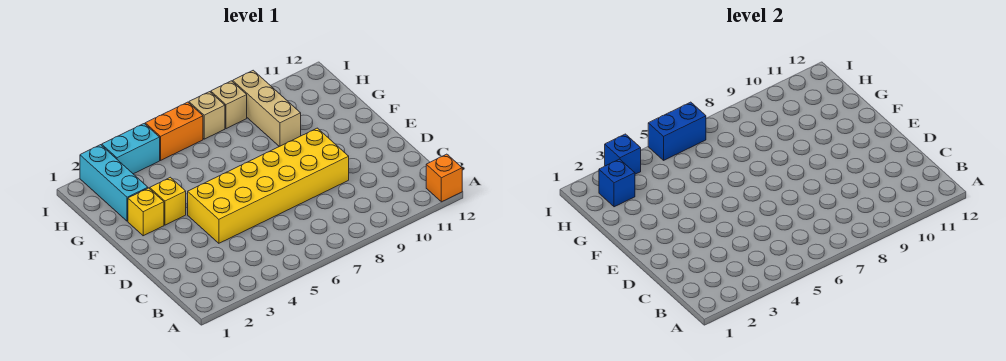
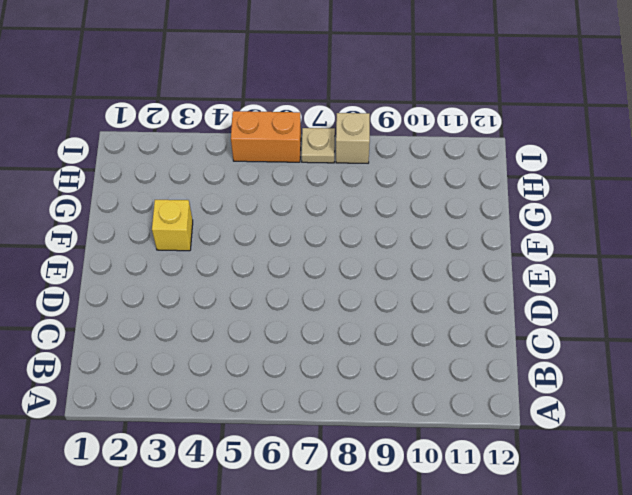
tan 1x1 plate [301,128,335,163] -> tan 1x1 brick [189,92,225,139]
none -> orange 1x1 brick [426,154,462,202]
none -> yellow 2x6 brick [188,128,349,243]
none -> yellow 1x1 brick [128,188,164,236]

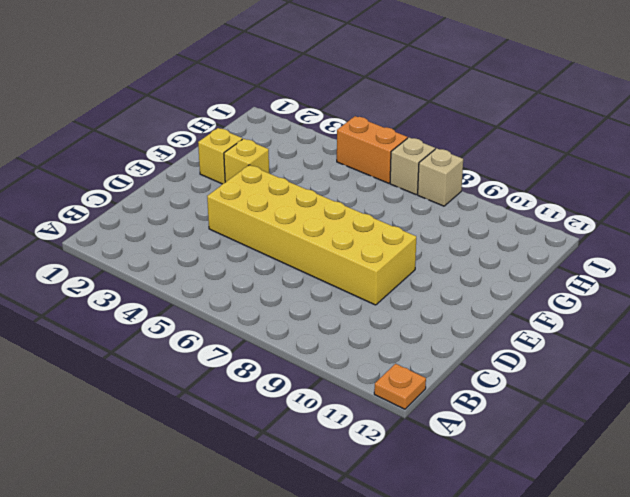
orange 1x1 plate [374,364,426,409] -> orange 1x1 brick [426,154,462,202]
none -> cyan 1x3 brick [80,145,148,221]
none -> tan 1x3 brick [233,70,301,147]
none -> cyan 1x2 brick [102,124,160,174]

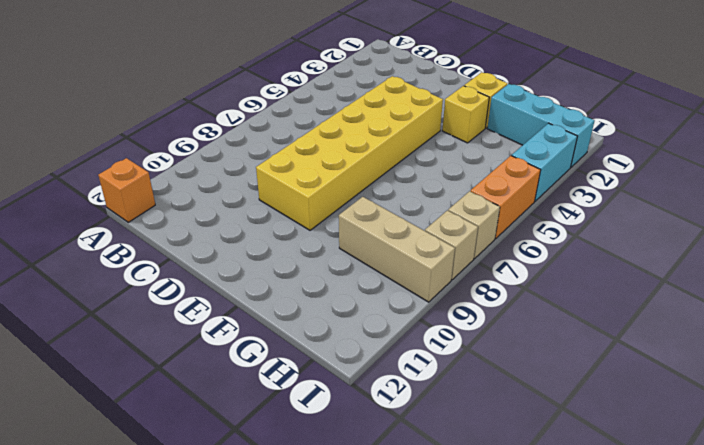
none -> blue 1x1 brick [599,159,635,207]
none -> blue 1x1 brick [605,134,641,174]
none -> blue 1x2 brick [648,102,706,160]

